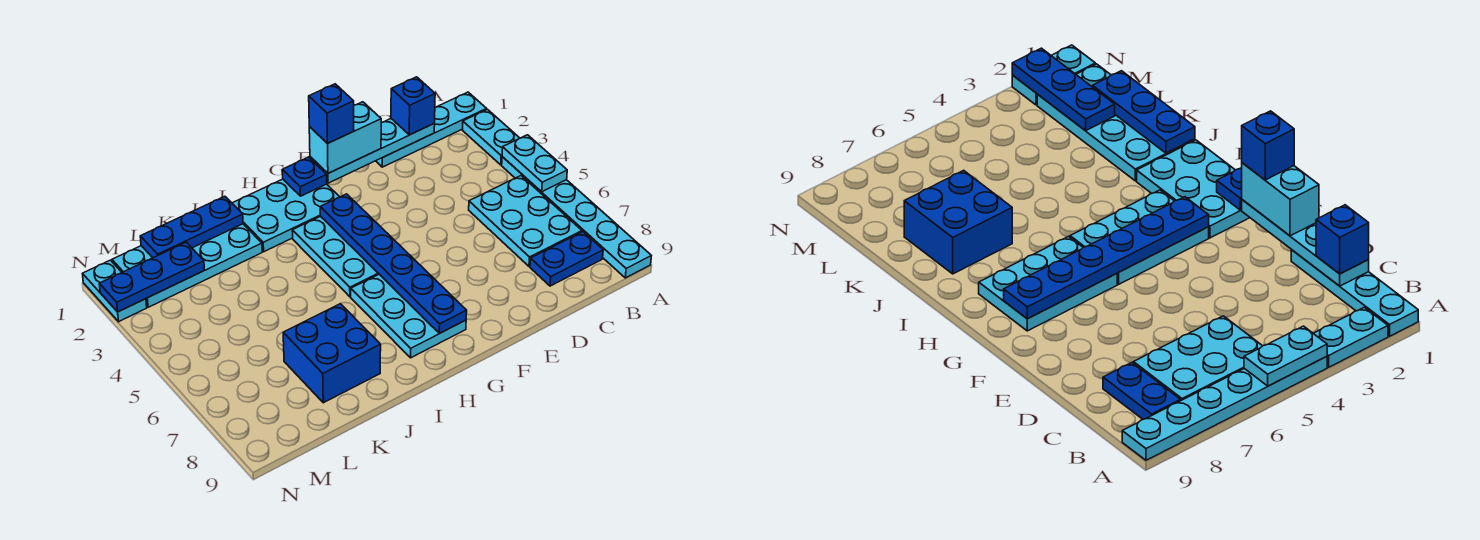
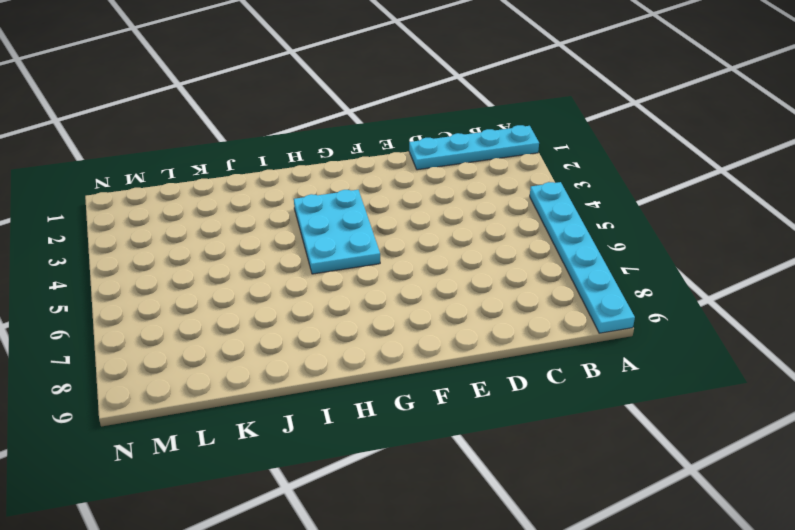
none -> cyan 1x2 plate [462,109,519,165]
none -> cyan 2x3 plate [469,176,582,266]
none -> blue 1x2 plate [530,232,603,286]

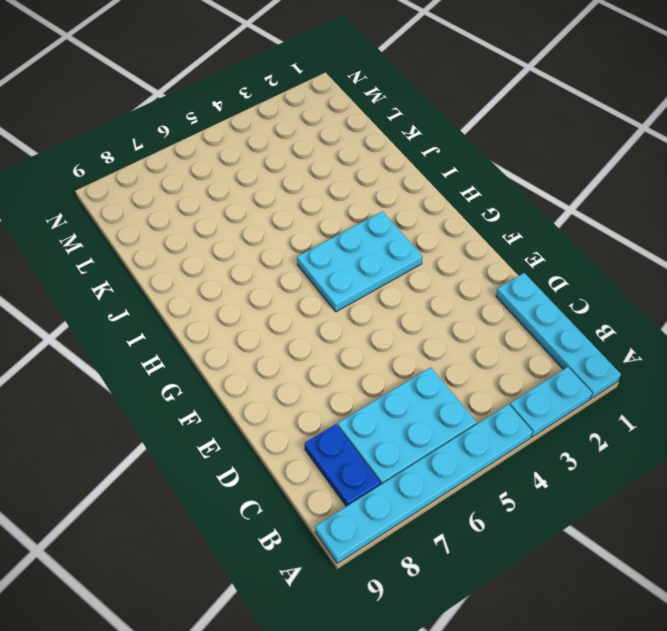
none -> cyan 2x3 plate [232,179,339,252]
none -> cyan 2x3 plate [351,274,466,358]
none -> cyan 2x4 plate [112,224,262,307]

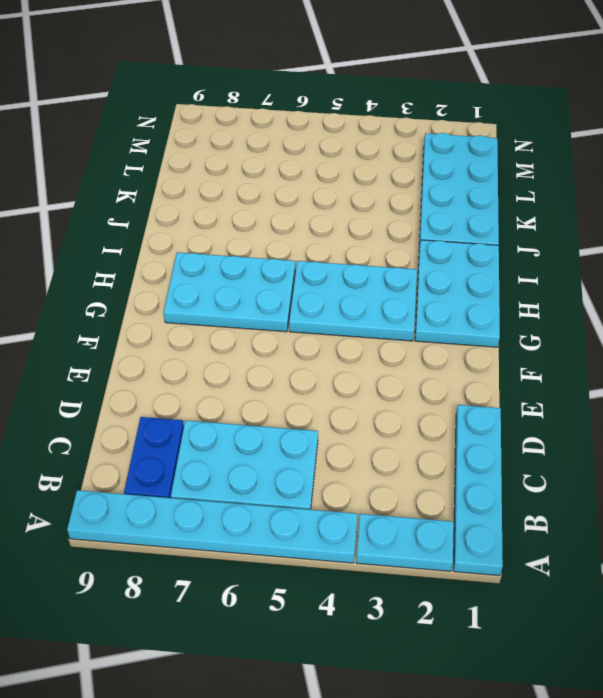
none -> blue 2x2 brick [283,304,381,403]
none -> cyan 1x2 plate [83,260,147,322]
none -> cyan 1x2 plate [502,135,567,192]

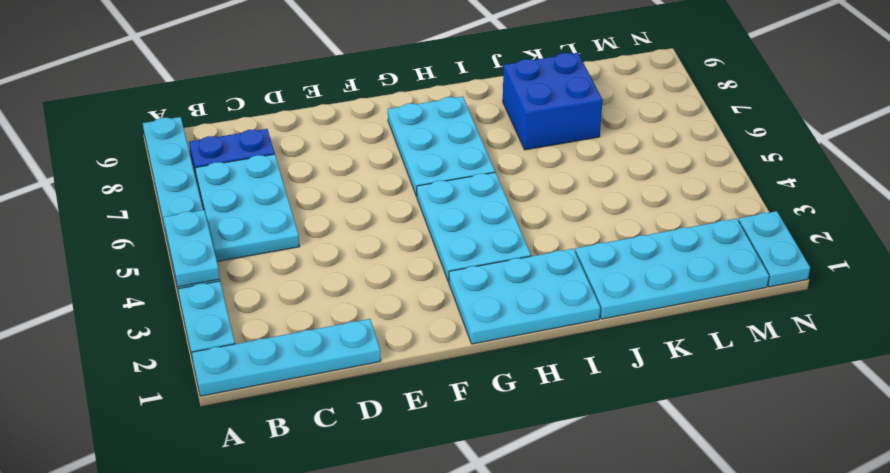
none -> cyan 1x4 plate [310,119,435,183]
none -> blue 1x1 plate [282,157,327,196]
none -> blue 1x6 plate [320,194,467,333]

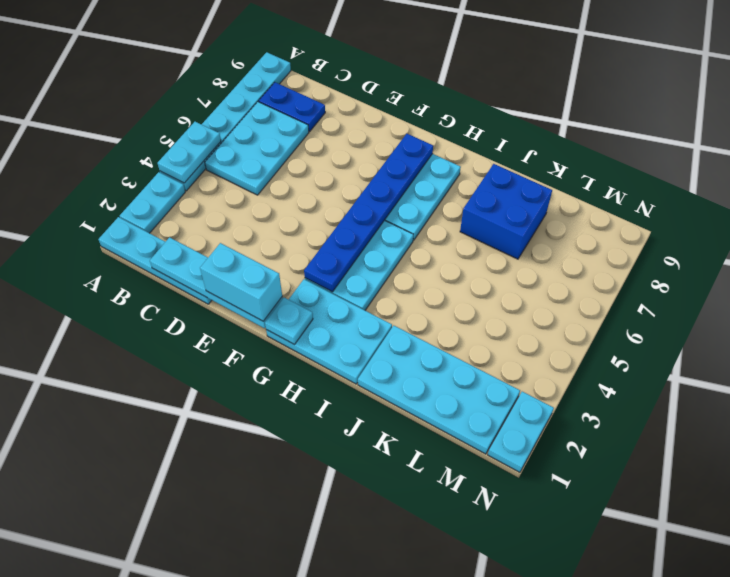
cyan 1x1 plate [265,298,313,345] -> blue 1x1 plate [282,157,327,196]
none -> blue 1x3 plate [140,196,243,258]
none -> blue 1x3 plate [99,242,204,312]
none -> blue 1x1 brick [391,77,435,135]

